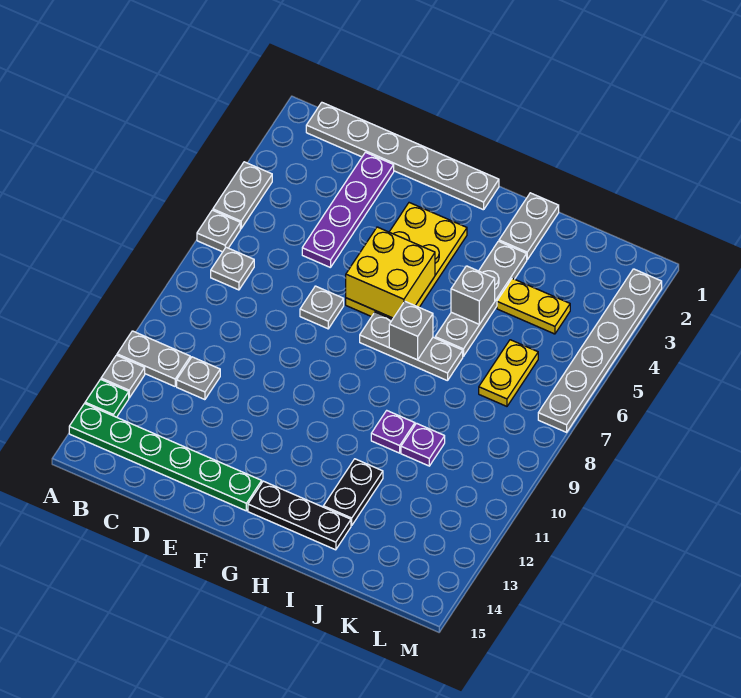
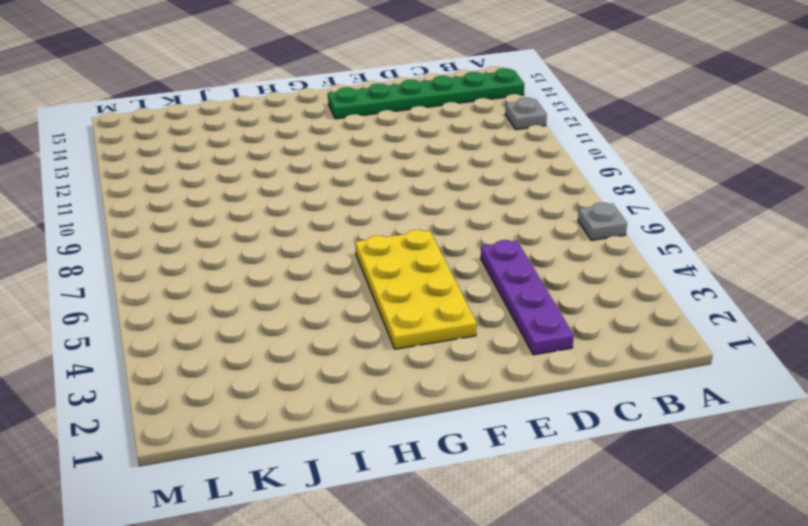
none -> grey 1x2 plate [213,162,272,229]
none -> grey 1x2 plate [117,331,190,386]
none -> green 1x1 plate [85,379,129,417]

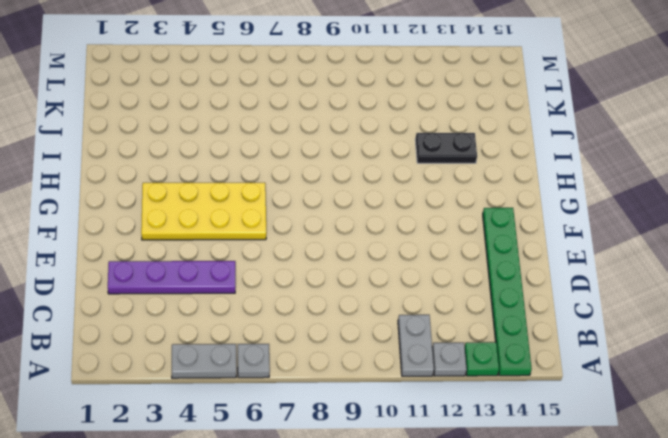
none -> grey 1x6 plate [306,103,499,210]
none -> grey 1x1 plate [211,247,254,290]
none -> grey 1x1 plate [177,357,220,400]

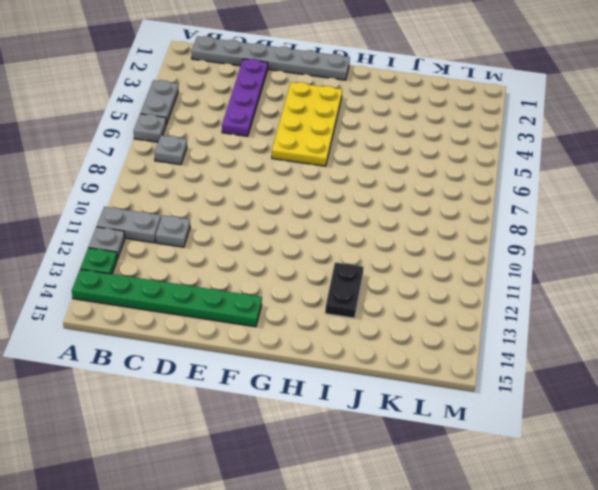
none -> grey 1x1 plate [300,286,344,329]
none -> grey 1x3 plate [360,312,463,381]
none -> black 1x3 plate [248,481,351,550]

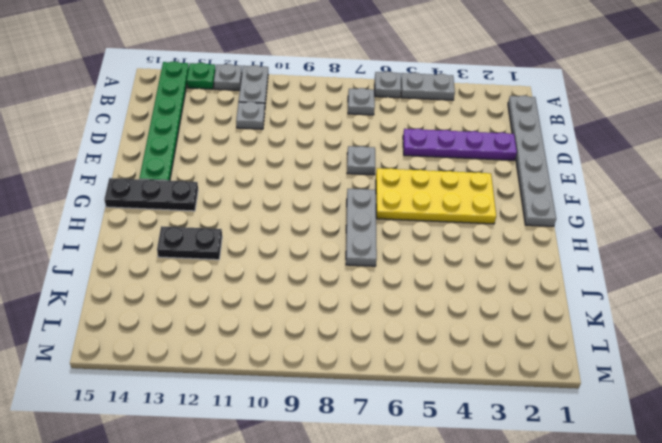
black 1x3 plate [104,178,198,211] -> black 1x3 plate turned to [248,481,351,550]
none -> grey 1x2 plate [499,193,559,260]
none -> grey 1x4 plate [435,241,527,356]
none -> purple 1x1 plate [371,411,415,453]

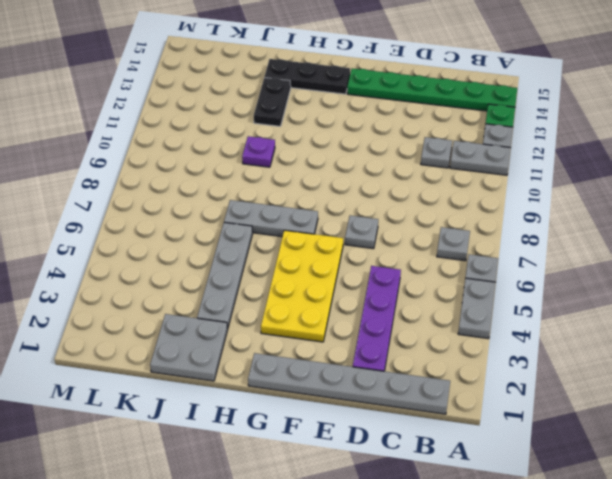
grey 2x2 plate [150,314,228,381] -> grey 1x2 plate [499,193,559,260]
none -> yellow 1x2 plate [497,278,570,334]
none -> purple 1x1 plate [401,423,445,466]
none -> yellow 1x2 plate [479,340,538,406]

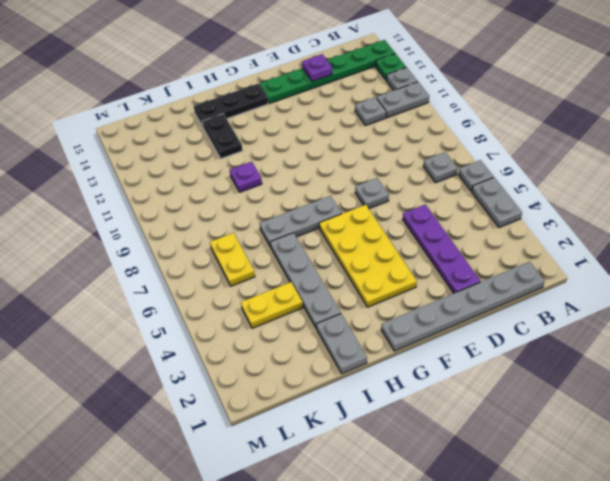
purple 1x1 plate [302,54,332,81] -> purple 1x1 plate moved to [401,423,445,466]
none -> grey 1x6 plate [538,269,662,432]
none -> yellow 2x2 brick [346,227,435,318]
none -> grey 1x1 brick [389,302,433,360]

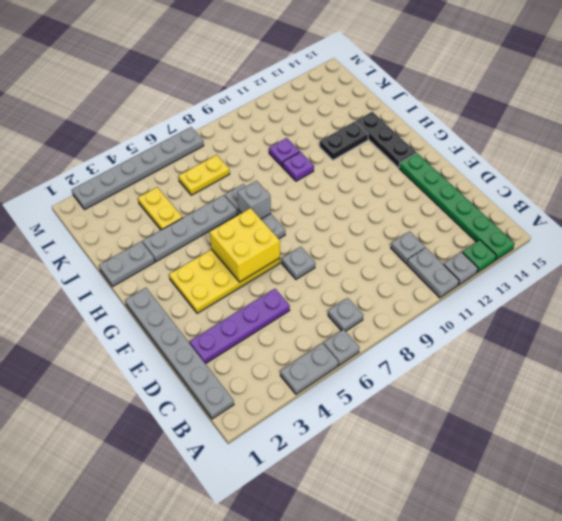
none -> grey 1x1 brick [451,266,495,324]

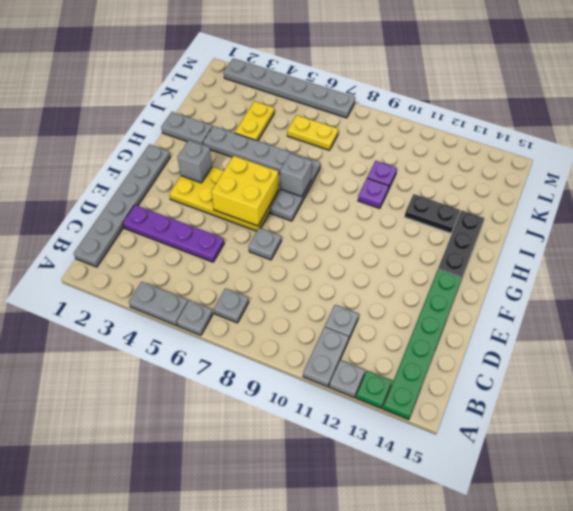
grey 1x1 brick [178,140,212,183] -> grey 1x1 brick moved to [451,266,495,324]

